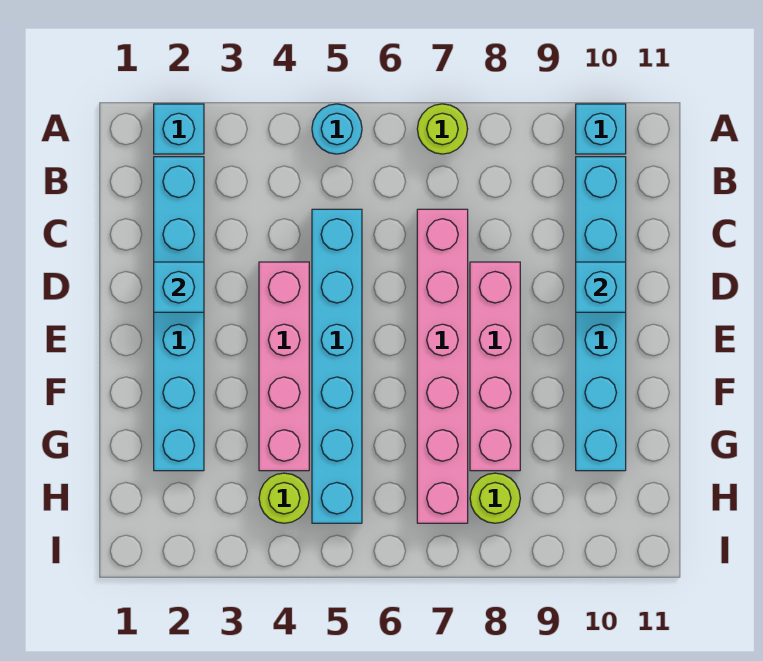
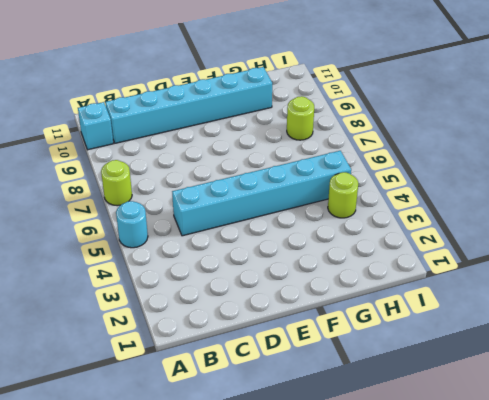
none -> cyan 1x1 brick [154,104,204,154]
none -> cyan 1x6 brick [154,157,204,471]
none -> pink 1x6 brick [417,209,468,523]

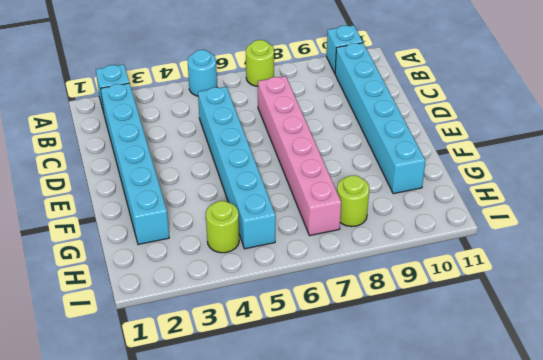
none -> pink 1x4 brick [259,262,309,471]
none -> pink 1x4 brick [470,262,520,471]
none -> cyan 1x1 brick [154,262,204,312]

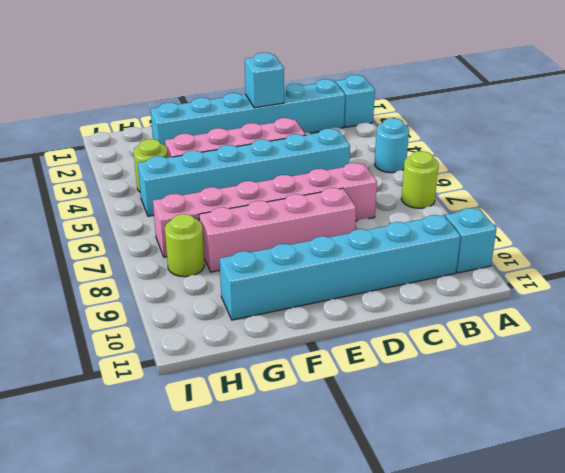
none -> cyan 1x1 brick [576,262,626,312]

